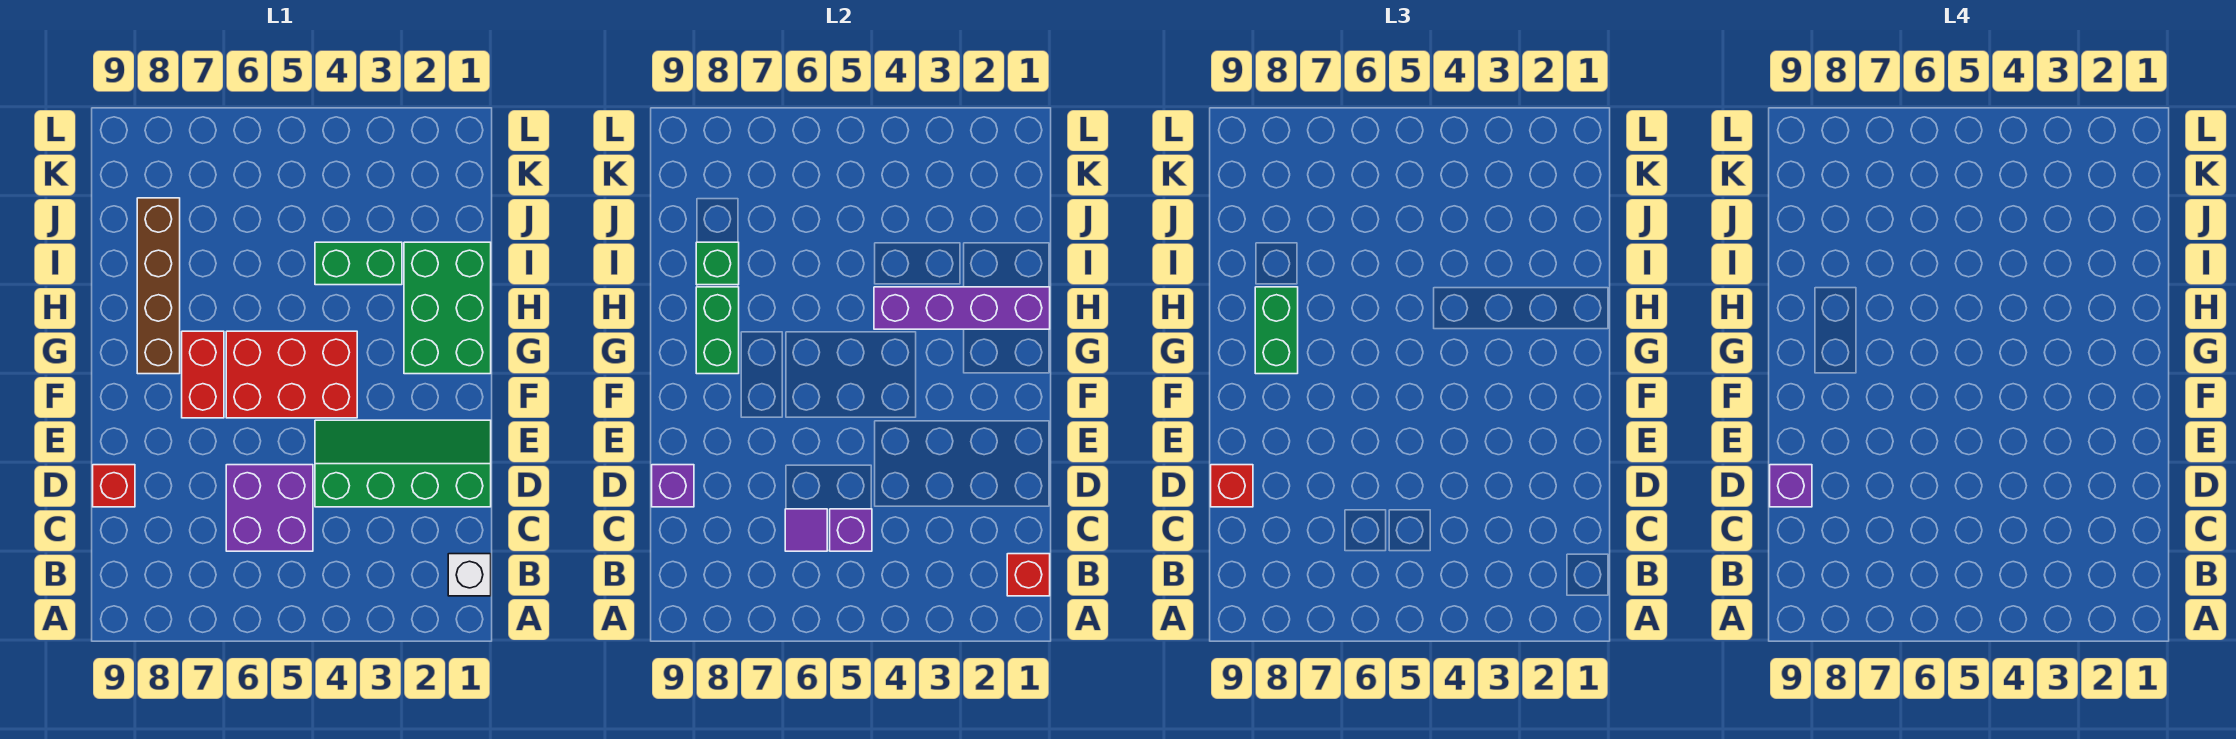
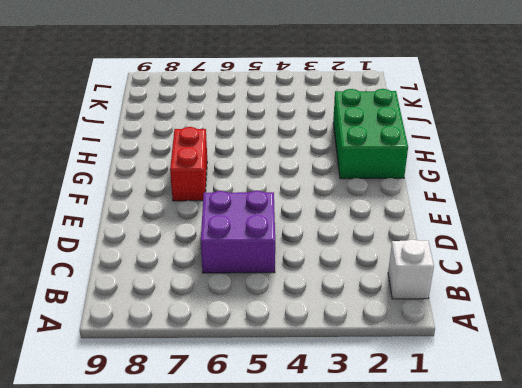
none -> green 2x4 slope [315,420,491,507]
none -> red 1x1 brick [93,465,135,507]
none -> red 2x3 brick [226,331,357,418]

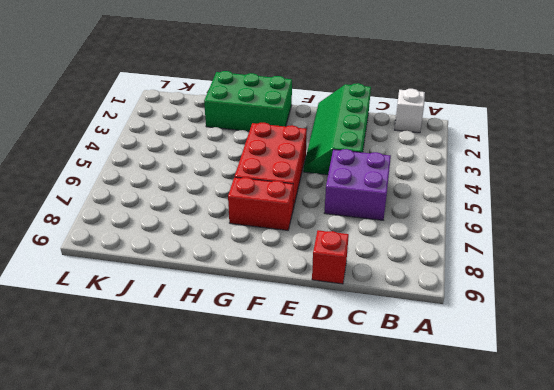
none -> brown 1x4 brick [137,198,180,374]
none -> green 1x2 brick [315,242,402,285]
none -> red 1x1 brick [1007,554,1050,596]

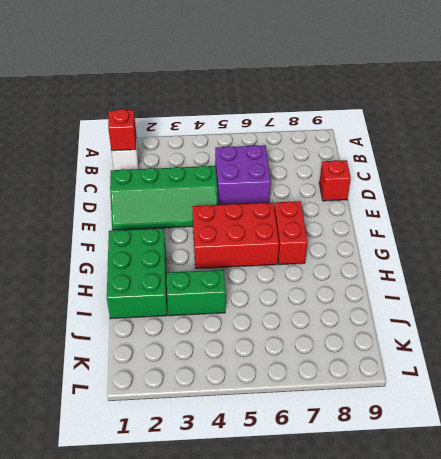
none -> brown 1x4 brick [137,198,180,374]
none -> purple 1x1 brick [830,509,872,551]
none -> purple 1x1 tile [785,509,827,551]

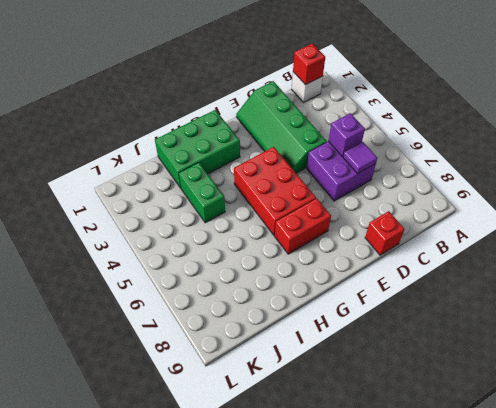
none -> brown 1x4 brick [137,198,180,374]
none -> purple 1x1 brick [652,465,694,507]
none -> green 1x2 brick [696,287,739,374]

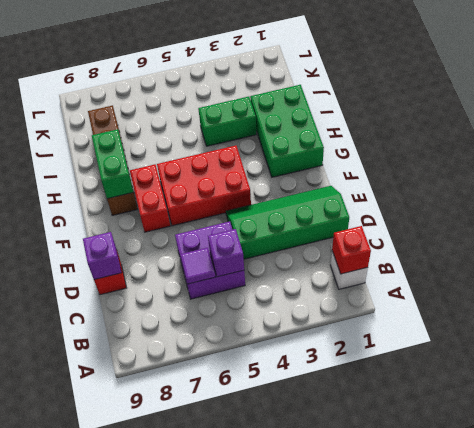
none -> purple 1x4 brick [874,287,1050,329]
none -> green 1x1 brick [696,242,739,285]
none -> red 1x1 brick [1211,465,1253,507]

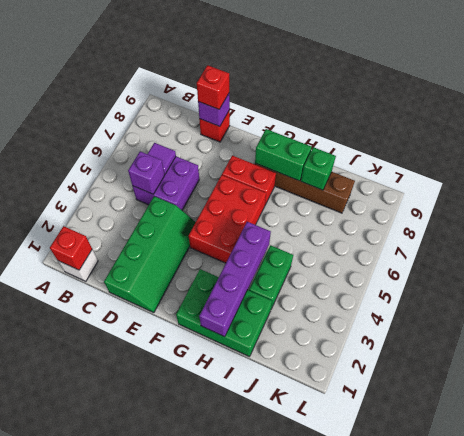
none -> green 1x2 brick [1255,287,1298,374]
none -> purple 1x1 brick [1770,465,1812,507]

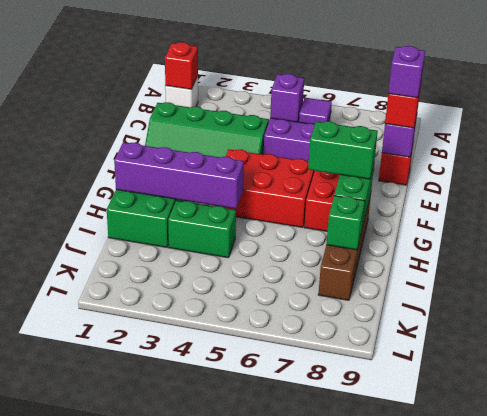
green 1x2 brick [308,121,378,179] -> green 1x2 brick turned to [1255,287,1298,374]

